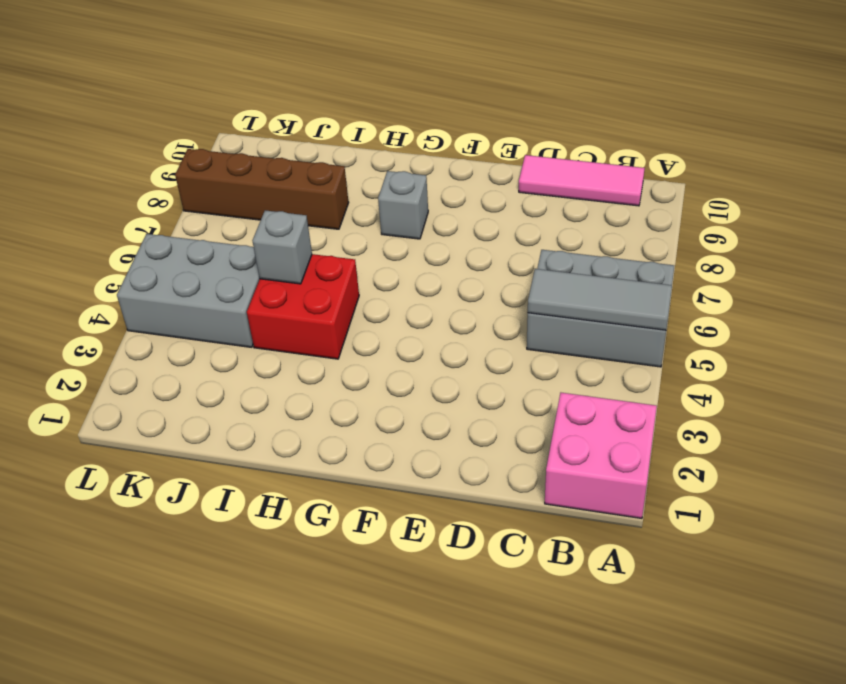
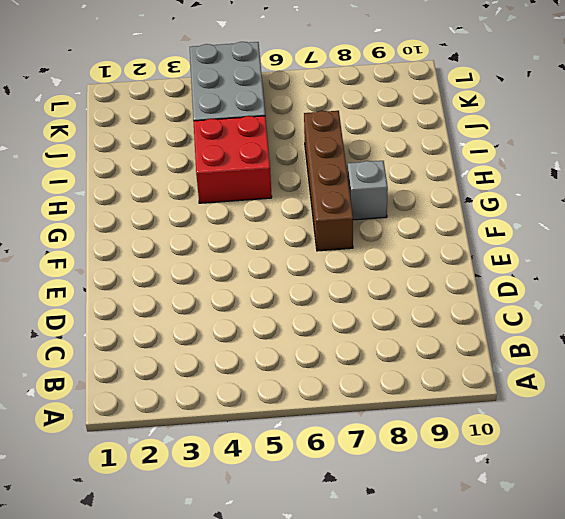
brown 1x4 brick [304,111,353,251] -> brown 1x4 brick moved to [175,149,349,229]
none -> pink 2x2 brick [545,393,657,518]
none -> grey 2x3 brick [527,250,674,367]

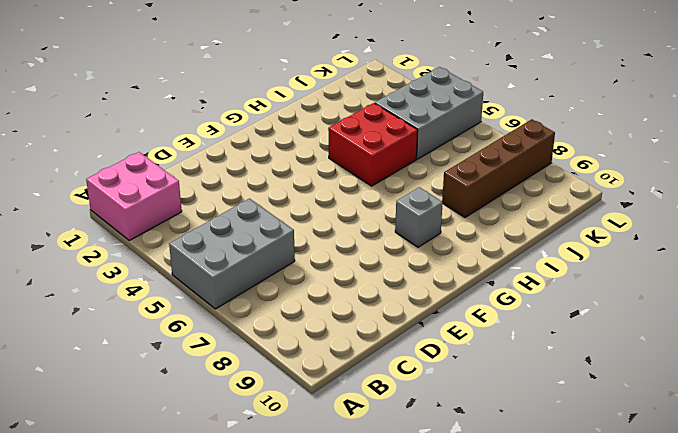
none -> pink 1x3 tile [519,155,645,206]
none -> grey 1x3 tile [528,269,672,330]

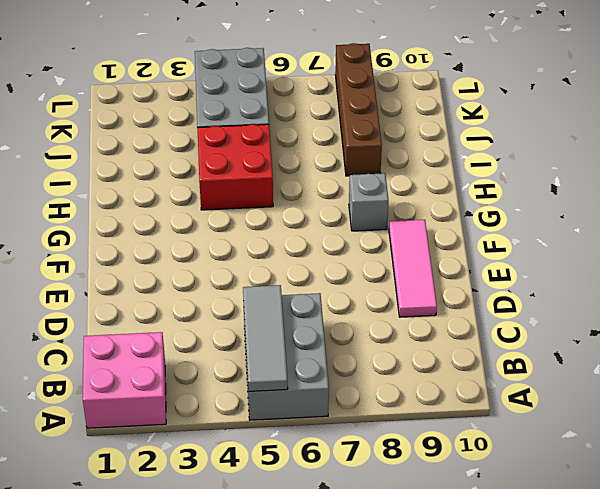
pink 1x3 tile [389,220,437,317] -> pink 1x3 tile moved to [519,155,645,206]
none -> grey 1x1 brick [252,210,312,284]

